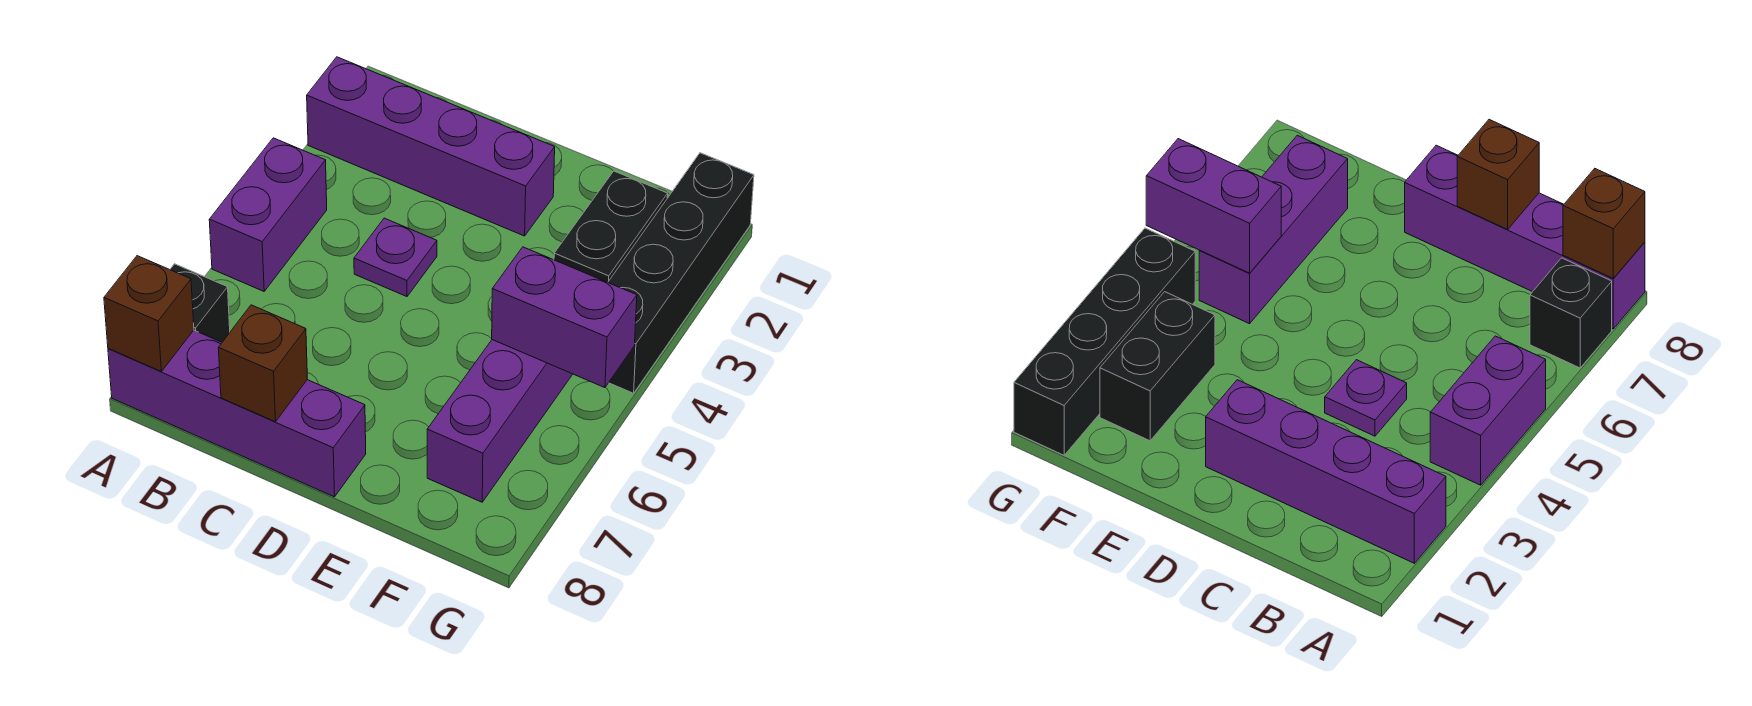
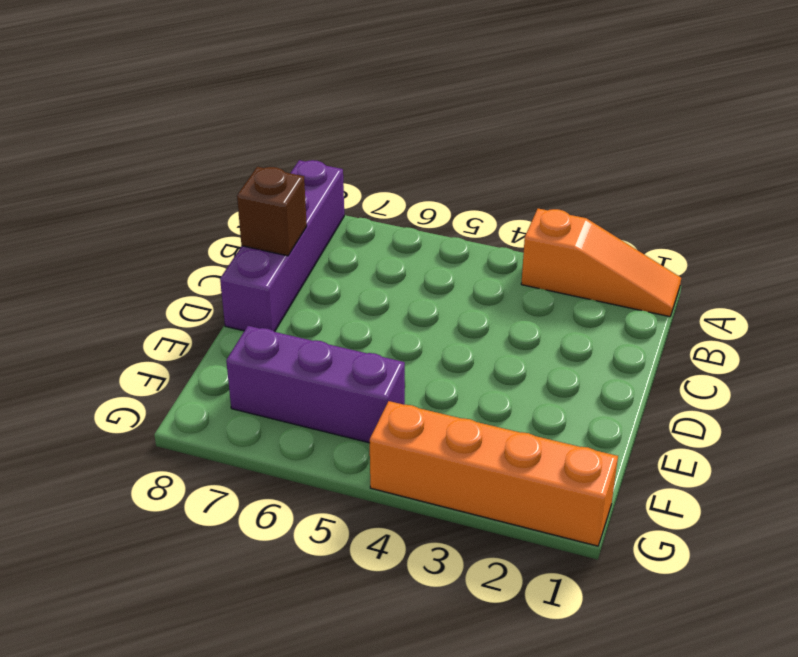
orange 1x3 slope [521,209,681,317] -> purple 1x4 brick [307,57,555,236]
orange 1x4 brick [370,401,618,546] -> black 1x4 brick [608,153,754,393]
none -> purple 1x2 brick [209,138,327,291]
none -> black 1x1 brick [170,264,230,342]

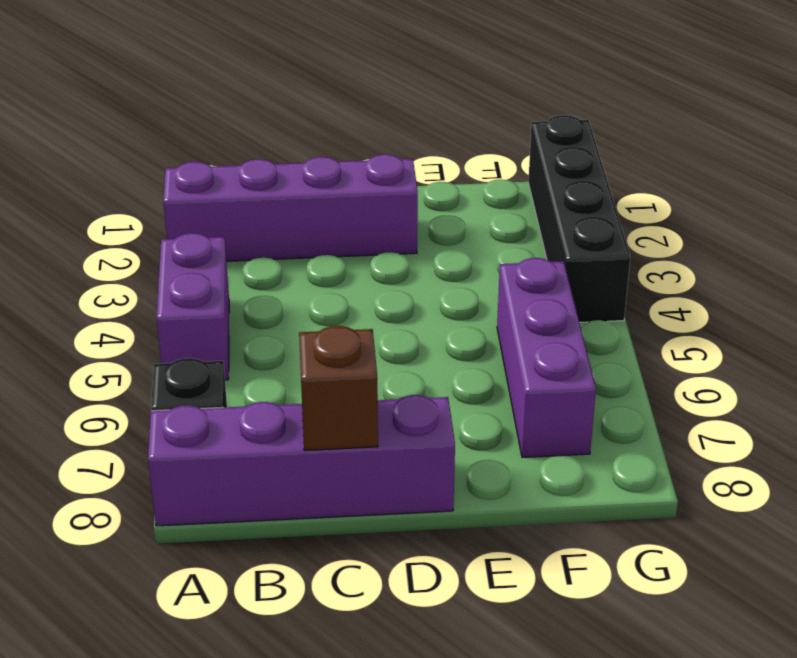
none -> purple 1x1 plate [354,218,437,297]
none -> black 1x2 brick [554,171,668,282]

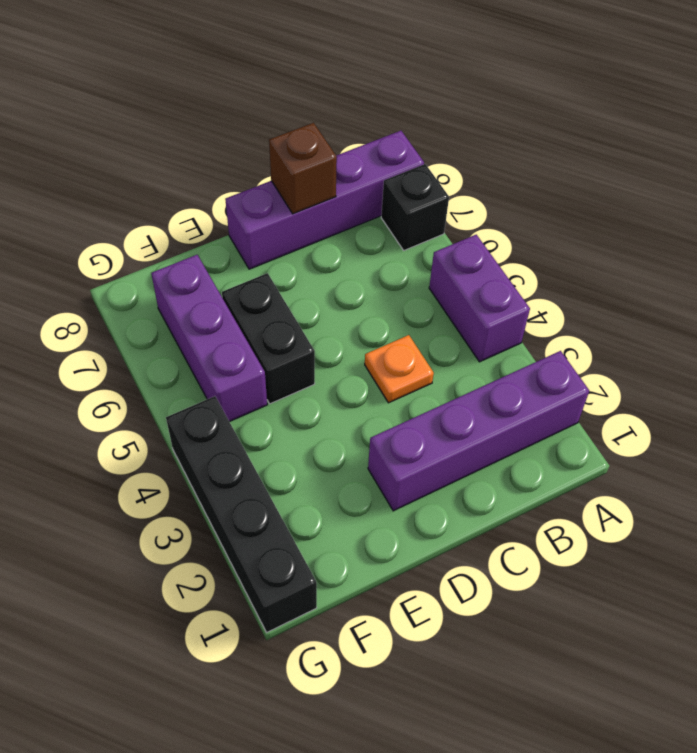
orange 1x1 plate [365,335,434,403] -> purple 1x1 plate [354,218,437,297]
black 1x2 brick [222,273,315,404] -> black 1x2 brick moved to [554,171,668,282]
none -> brown 1x1 brick [104,256,194,371]
none -> purple 1x2 brick [492,247,637,388]

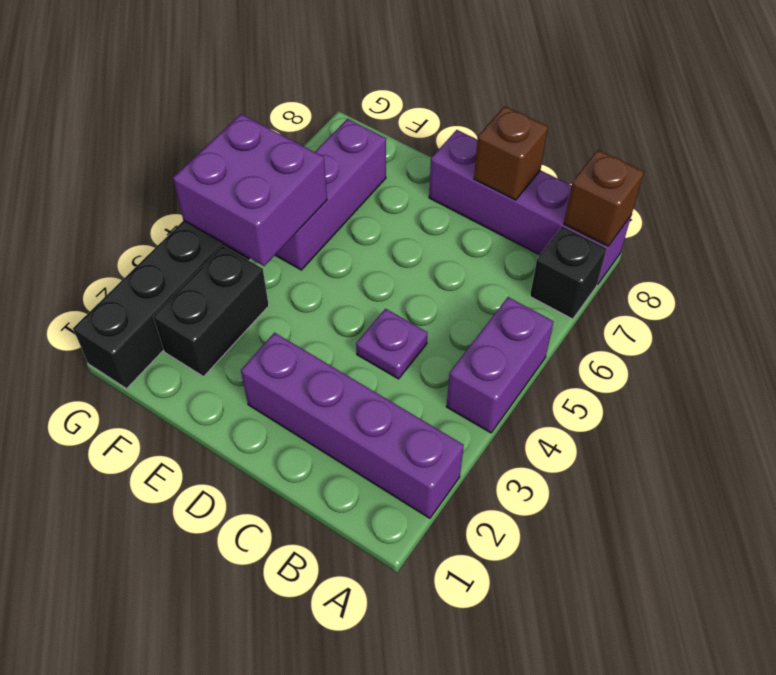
purple 2x2 brick [173,114,327,266] -> purple 1x2 brick [492,247,637,388]

